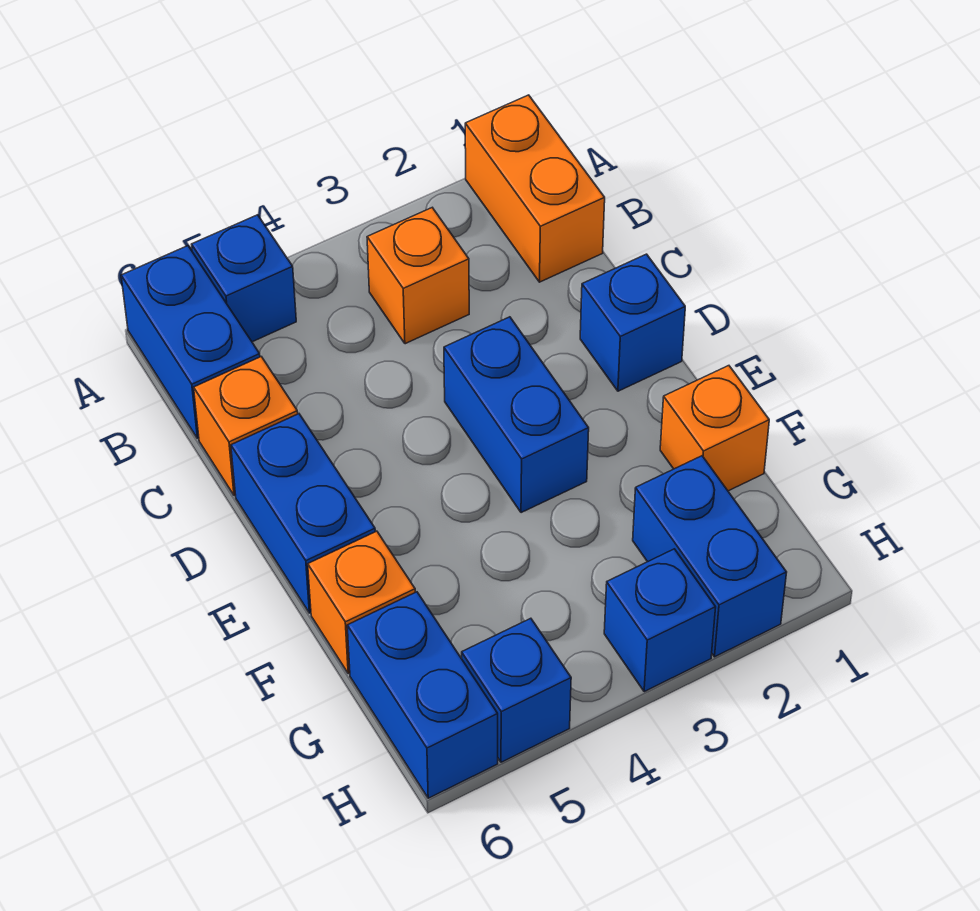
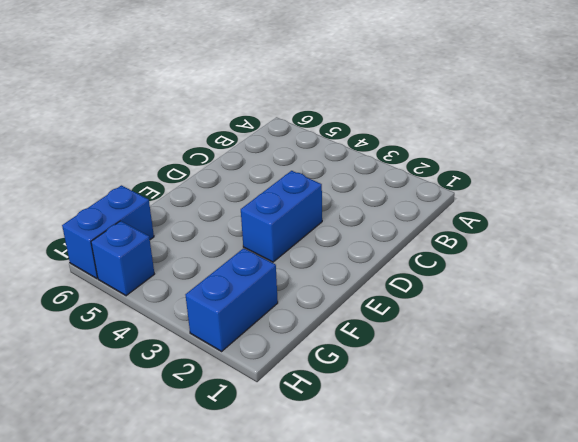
none -> orange 1x2 brick [465,95,605,282]
none -> blue 1x1 brick [192,215,296,342]
none -> blue 1x2 brick [121,246,260,439]

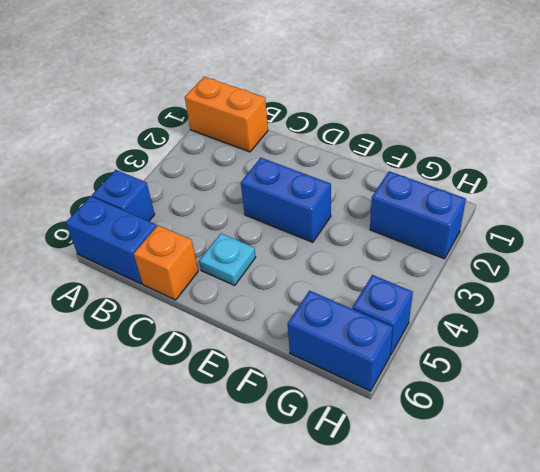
cyan 1x1 plate [199,234,256,285] -> none
none -> orange 1x1 brick [367,208,469,344]
none -> blue 1x1 brick [580,254,685,391]
none -> blue 1x2 brick [231,414,375,613]

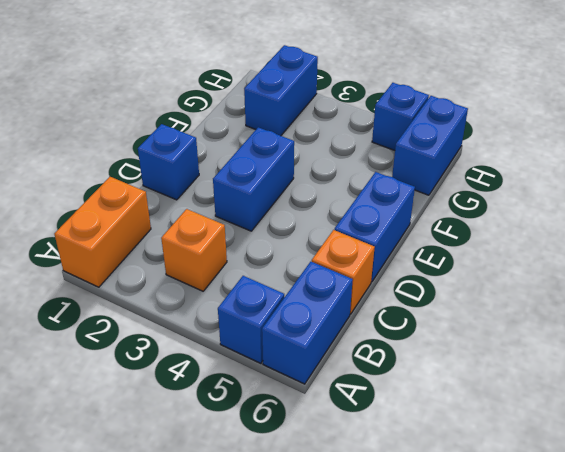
none -> orange 1x1 brick [660,366,769,491]
none -> orange 1x1 brick [308,531,415,674]
none -> blue 1x1 brick [604,549,716,692]

